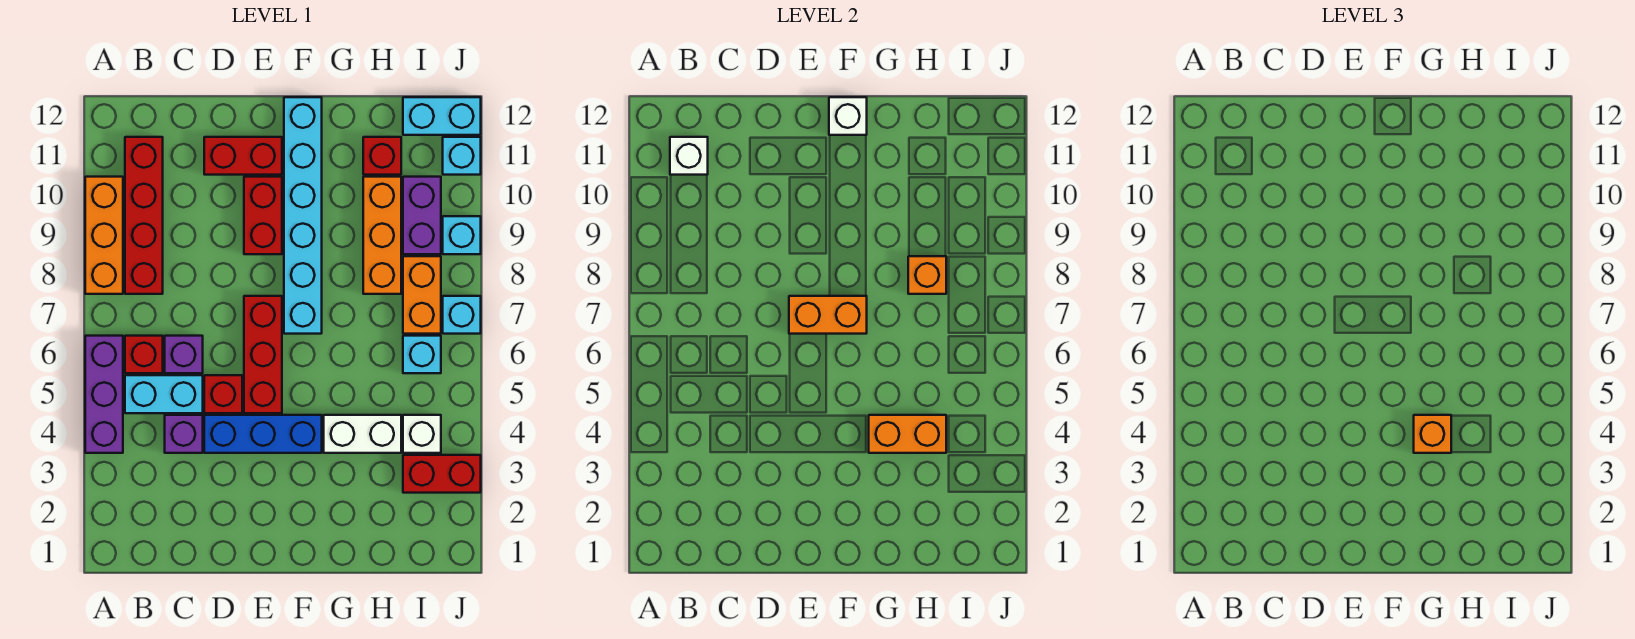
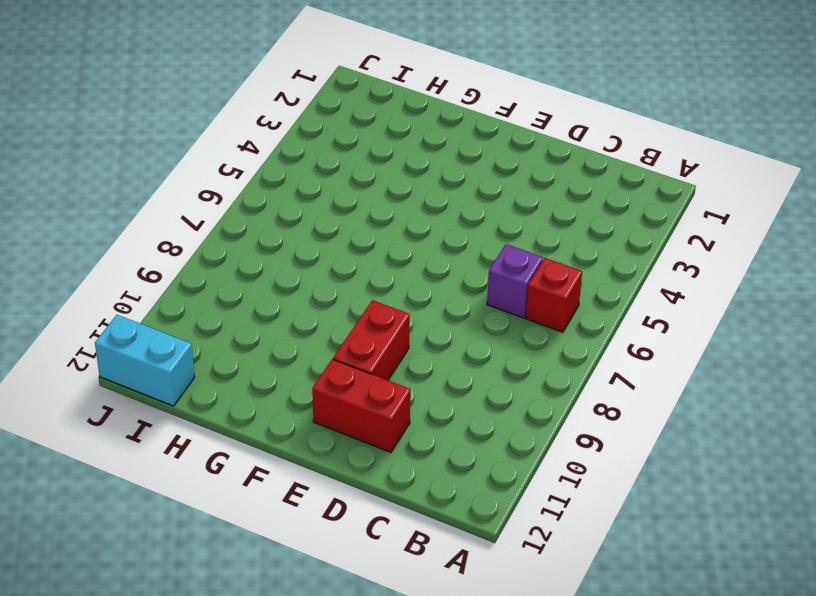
none -> purple 1x3 brick [85,336,123,453]
none -> orange 1x3 brick [85,177,123,294]
none -> cyan 1x2 brick [125,375,203,413]
none -> red 1x4 brick [125,137,163,294]

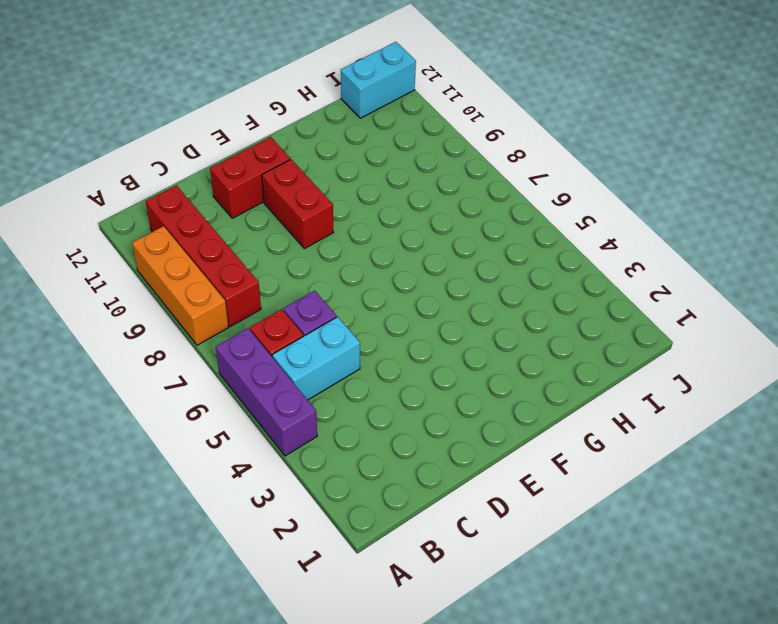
none -> purple 1x1 brick [165,415,203,453]
none -> blue 1x3 brick [204,415,322,453]
none -> red 1x1 brick [204,375,242,413]
none -> red 1x3 brick [244,296,282,413]

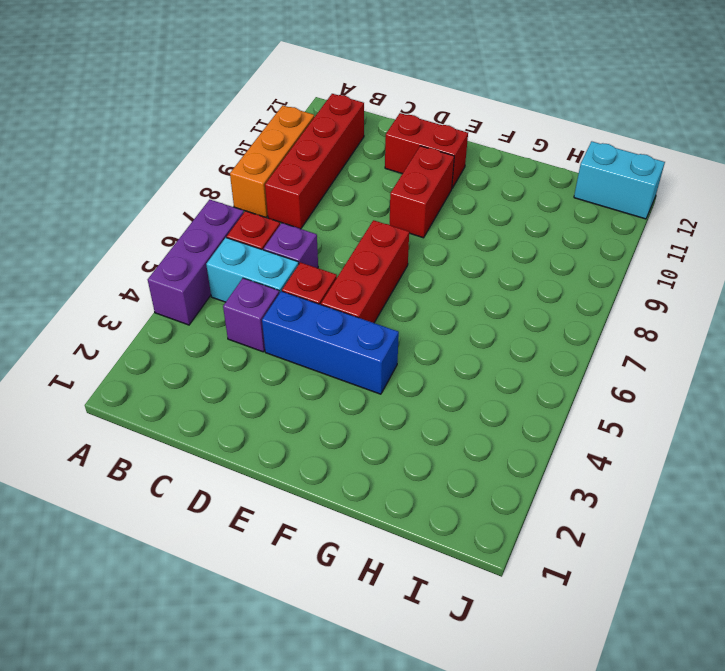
none -> cyan 1x6 brick [284,97,322,334]
none -> white 1x2 brick [324,415,401,453]
none -> orange 1x3 brick [363,177,401,294]
none -> red 1x1 brick [363,137,401,175]

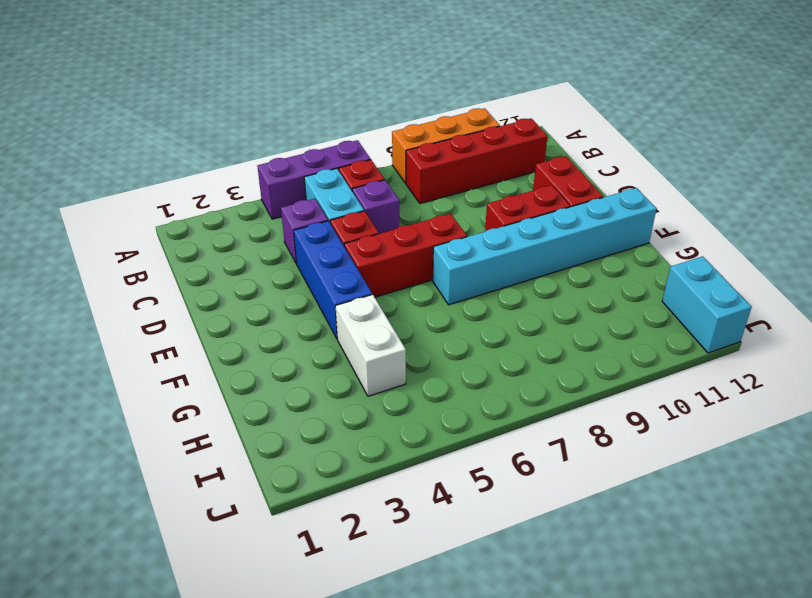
none -> orange 1x3 brick [363,177,401,294]
none -> red 1x1 brick [363,137,401,175]
none -> red 1x2 brick [403,455,481,493]
none -> white 1x1 brick [403,415,441,453]

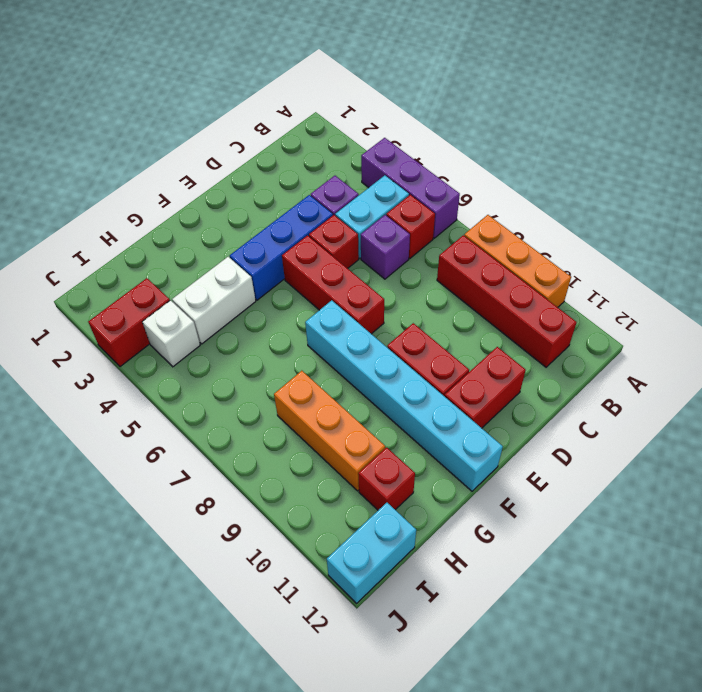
none -> cyan 1x1 brick [403,336,441,373]
none -> orange 1x2 brick [403,256,441,334]
none -> purple 1x2 brick [403,177,441,254]
none -> cyan 1x1 brick [443,296,481,334]

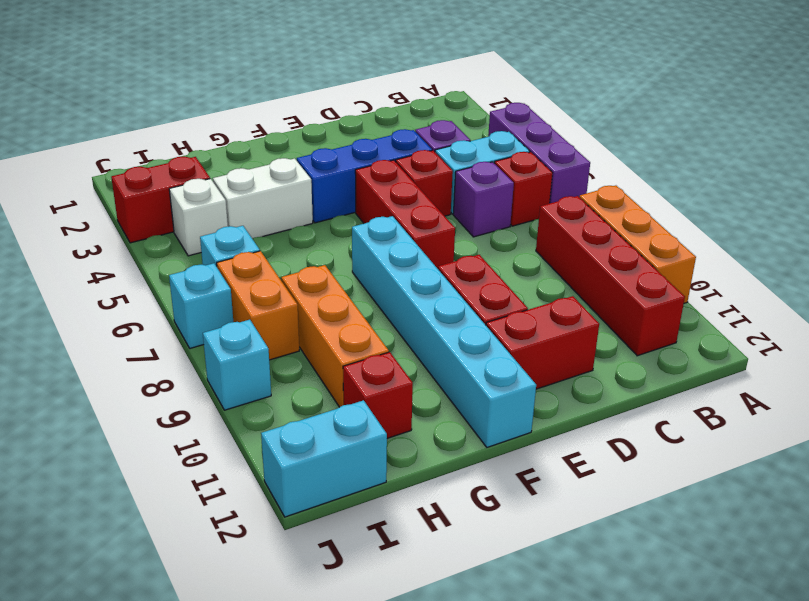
none -> purple 1x2 brick [403,177,441,254]
none -> cyan 1x1 brick [443,137,481,175]
none -> white 1x1 brick [670,137,708,175]
none -> orange 1x2 brick [789,296,867,334]

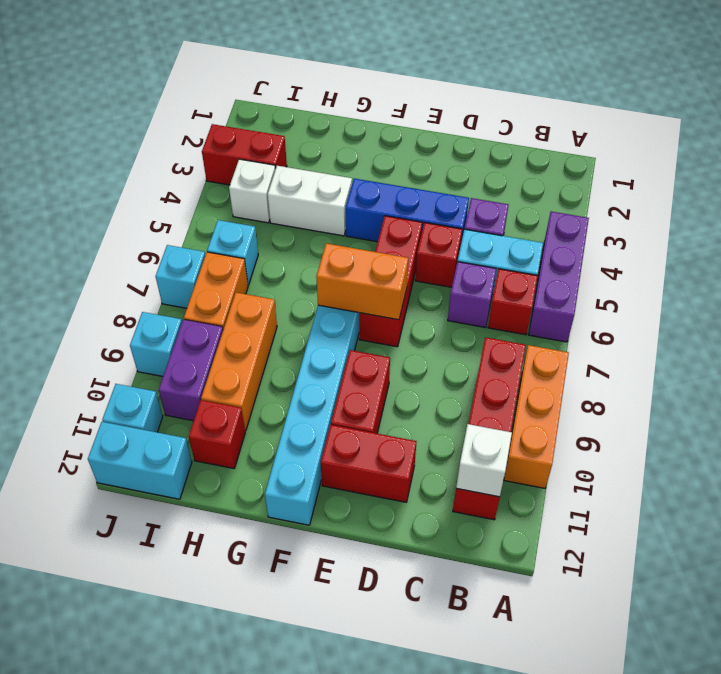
none -> white 1x1 brick [829,97,867,135]
none -> orange 1x2 brick [869,415,946,453]
none -> orange 1x1 brick [908,256,946,294]
none -> orange 1x1 brick [1414,415,1451,453]

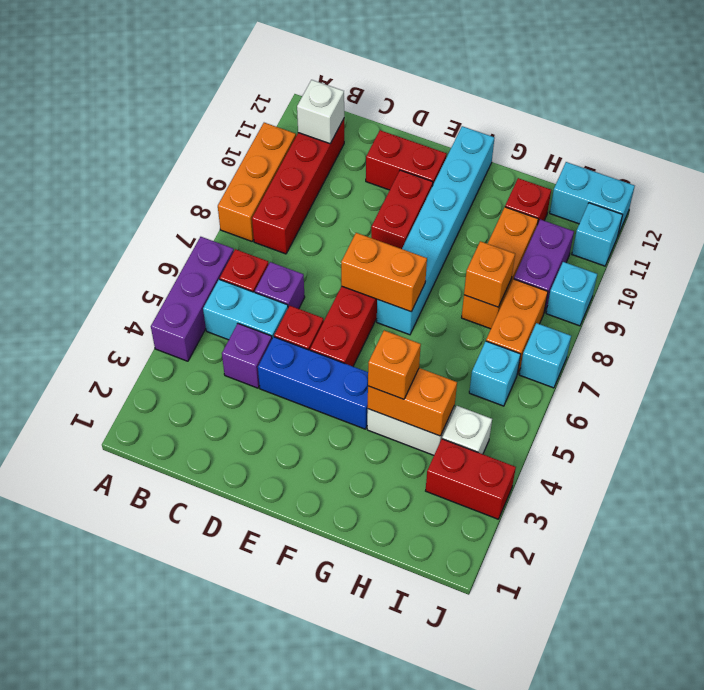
none -> white 1x1 brick [829,97,867,135]

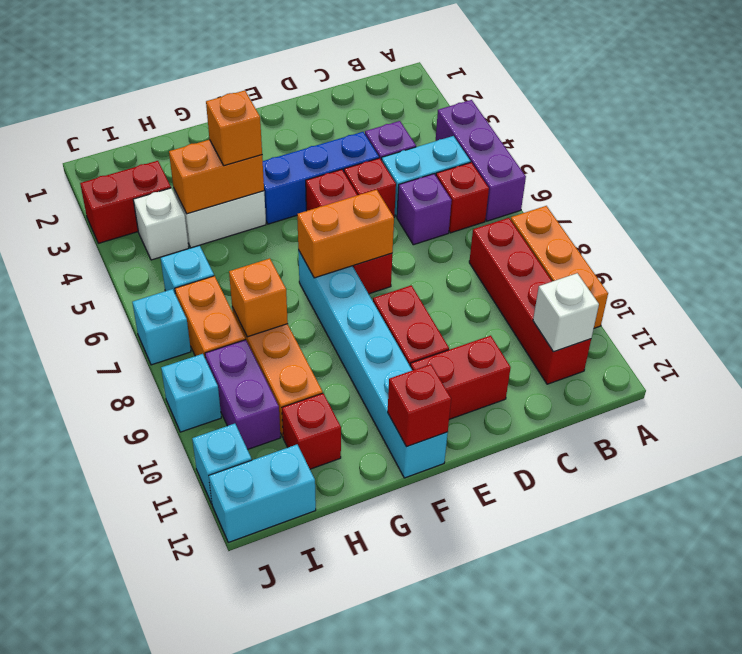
red 1x1 brick [388,364,451,447] -> white 1x1 brick [829,97,867,135]

